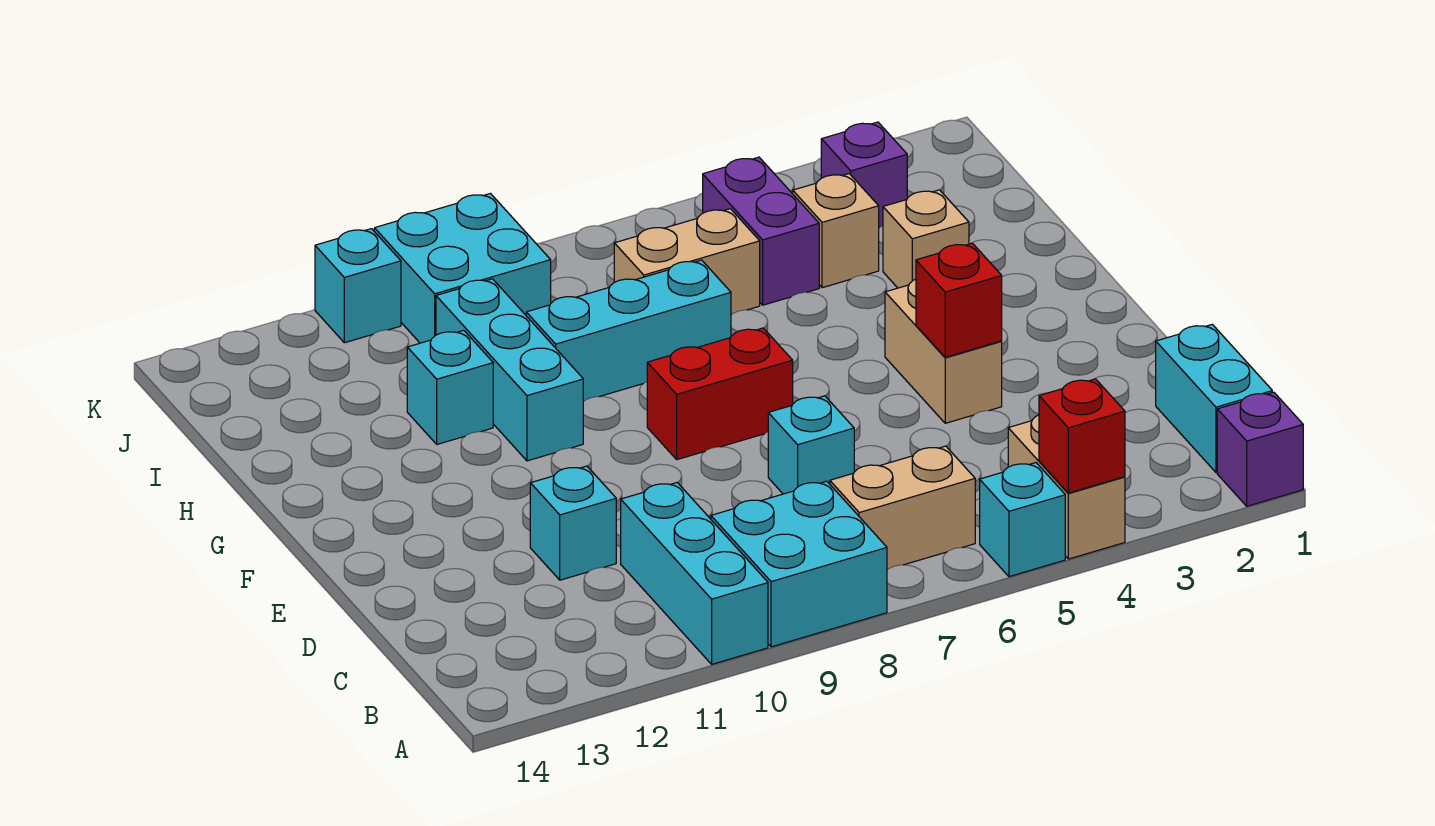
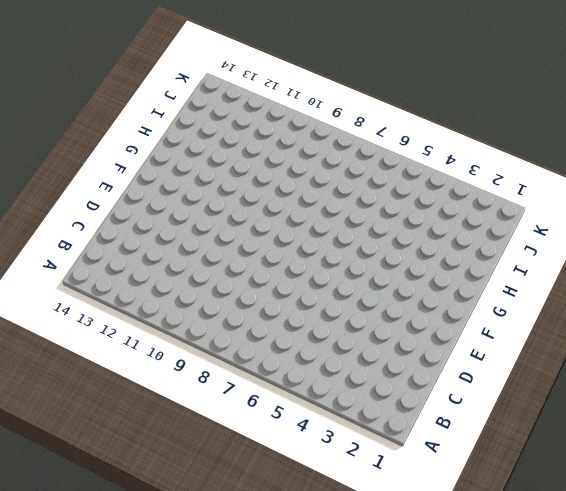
none -> purple 1x1 brick [1217,392,1303,506]
none -> tan 1x2 brick [1008,415,1125,559]
none -> cyan 1x1 brick [980,463,1065,577]

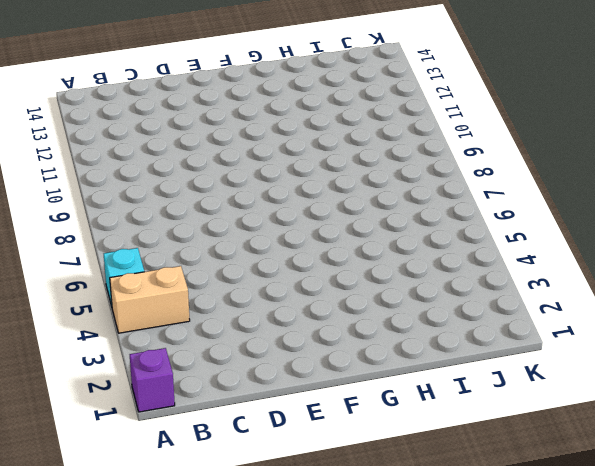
none -> cyan 2x2 brick [711,481,887,647]
none -> cyan 1x3 brick [621,483,768,664]
none -> cyan 1x2 brick [1156,324,1272,472]

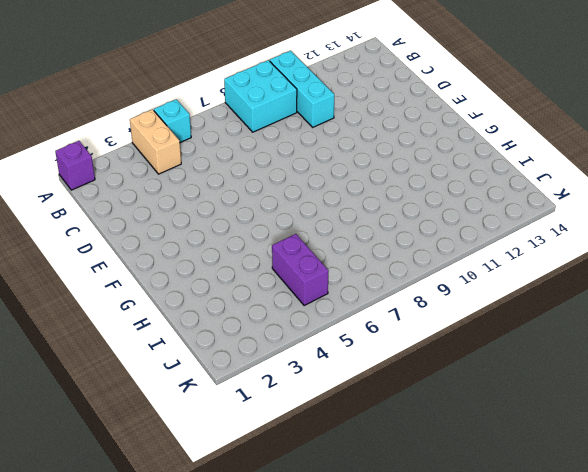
none -> cyan 1x2 brick [1156,324,1272,472]
none -> tan 1x2 brick [830,446,975,570]
none -> cyan 1x1 brick [768,396,854,494]

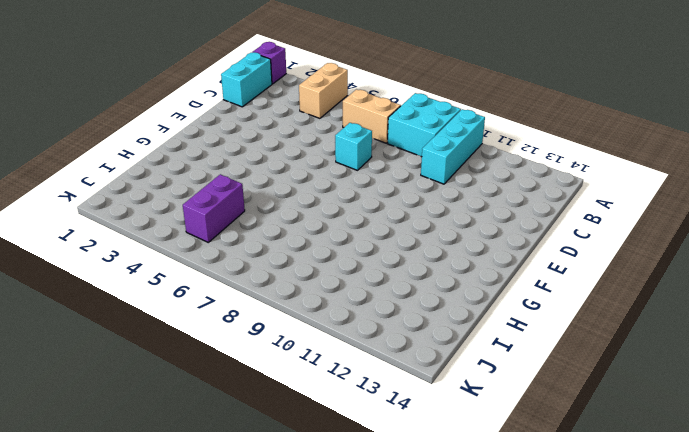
none -> cyan 1x1 brick [980,463,1065,577]
none -> cyan 1x1 brick [530,466,616,580]
none -> tan 1x2 brick [885,279,1002,423]

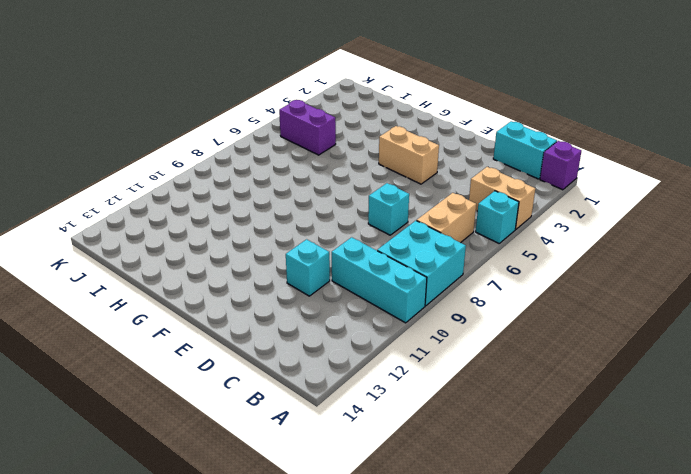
none -> red 1x2 brick [647,328,793,460]
none -> cyan 1x3 brick [436,279,583,461]
none -> tan 1x1 brick [883,190,969,288]

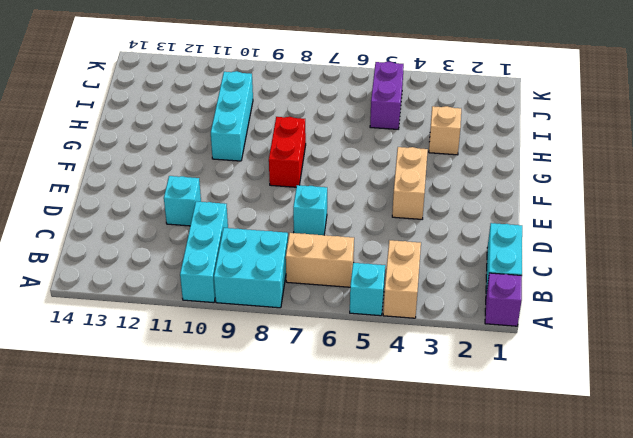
red 1x2 brick [269,117,306,187] -> red 1x2 brick turned to [647,328,793,460]
none -> cyan 1x3 brick [526,260,731,401]
none -> cyan 1x1 brick [407,330,493,444]
none -> tan 1x1 brick [793,174,879,288]

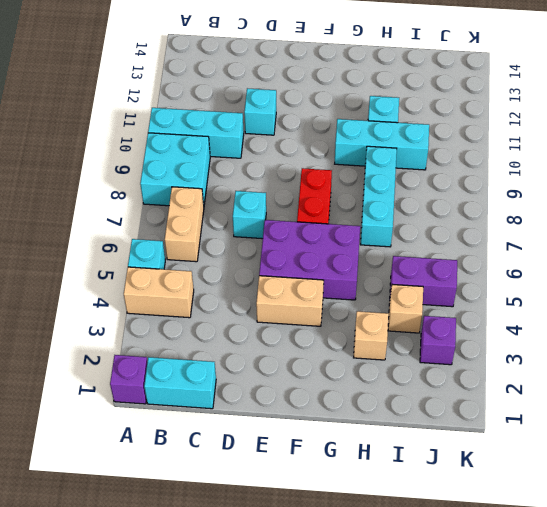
purple 2x3 brick [259,220,360,300] -> none
none -> tan 1x2 brick [614,209,760,315]
none -> cyan 2x2 brick [374,194,551,343]
none -> cyan 1x1 brick [315,229,401,343]

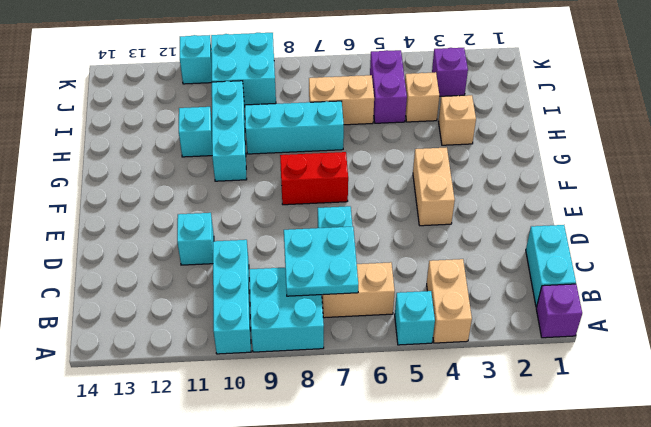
cyan 2x2 plate [284,227,358,296] -> none
none -> red 1x1 brick [1039,379,1125,493]
none -> red 1x1 brick [916,243,1002,357]

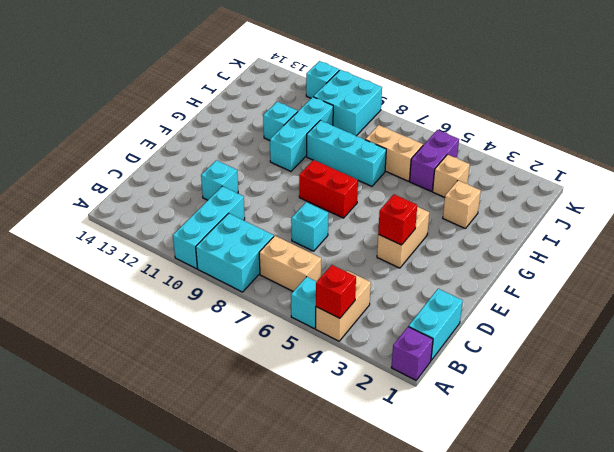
none -> purple 1x1 brick [821,122,907,228]

